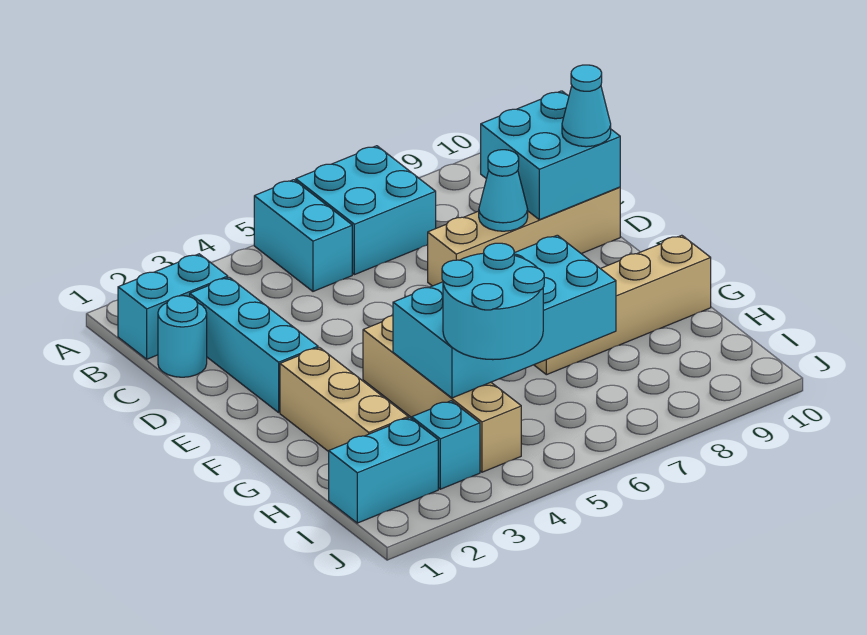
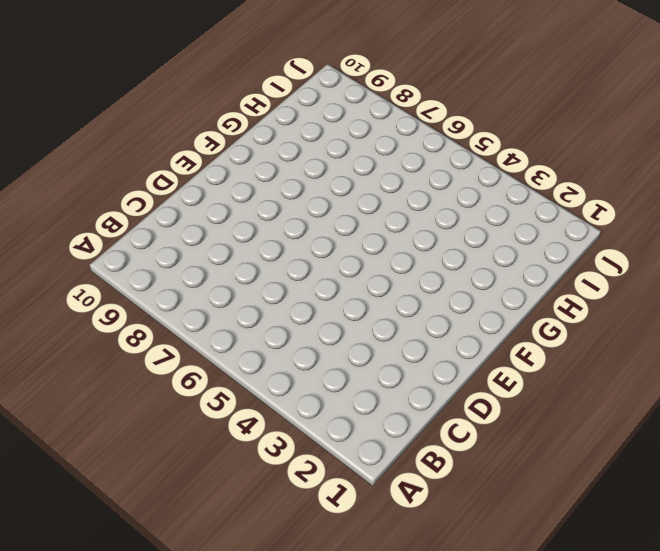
none -> cyan 1x2 brick [254,180,352,291]
none -> cyan 2x2 brick [296,146,436,275]
none -> cyan 1x2 brick [118,254,228,359]

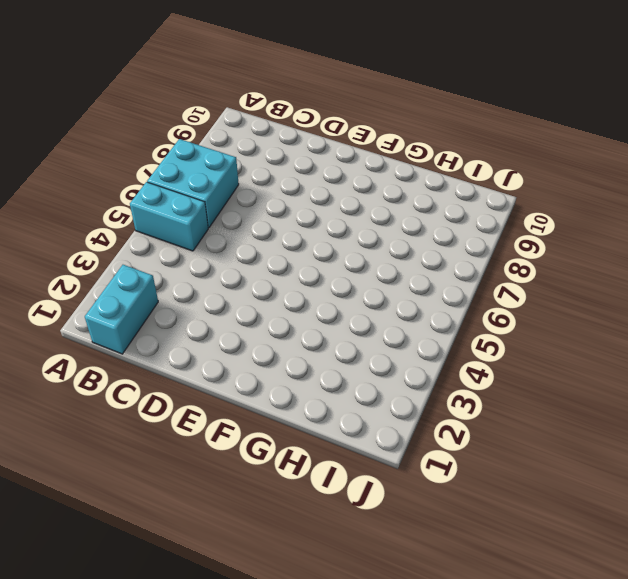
none -> cyan 1x1 round brick [158,296,207,377]
none -> cyan 1x3 brick [190,277,318,412]
none -> tan 1x4 brick [428,187,620,286]

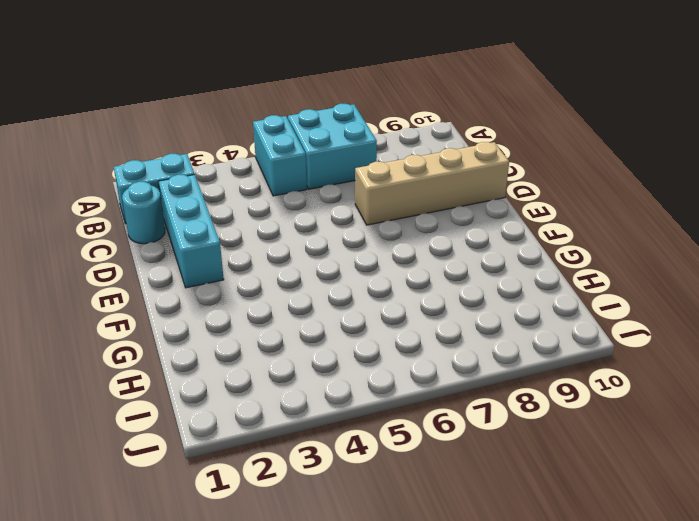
none -> tan 1x3 brick [280,347,408,452]
none -> tan 1x4 brick [363,315,521,472]
none -> tan 1x4 brick [534,235,711,375]

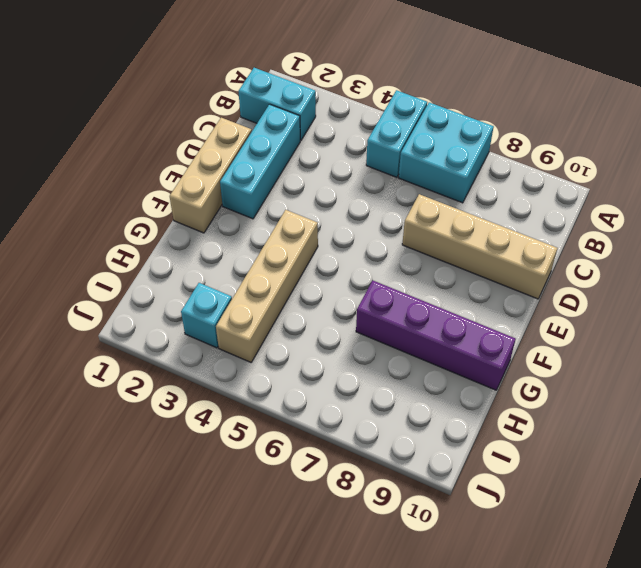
tan 1x3 brick [170,118,252,233] -> tan 1x3 brick moved to [280,347,408,452]
purple 1x4 brick [356,280,516,390] -> tan 1x4 brick [534,235,711,375]
none -> cyan 1x1 round brick [158,296,207,377]
none -> cyan 1x2 brick [329,418,438,523]
none -> cyan 2x2 brick [481,91,620,220]

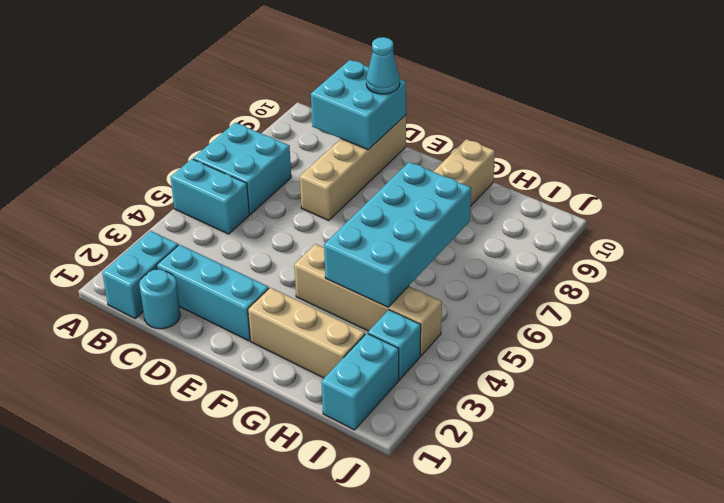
none -> cyan 1x1 cone [479,150,528,231]
none -> cyan 2x2 round brick [442,243,544,360]

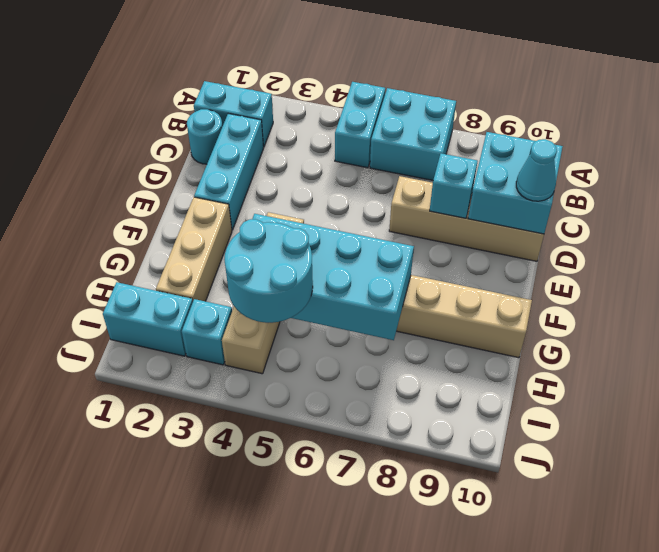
cyan 1x1 brick [430,153,477,218] -> cyan 1x1 cone [479,150,528,231]

